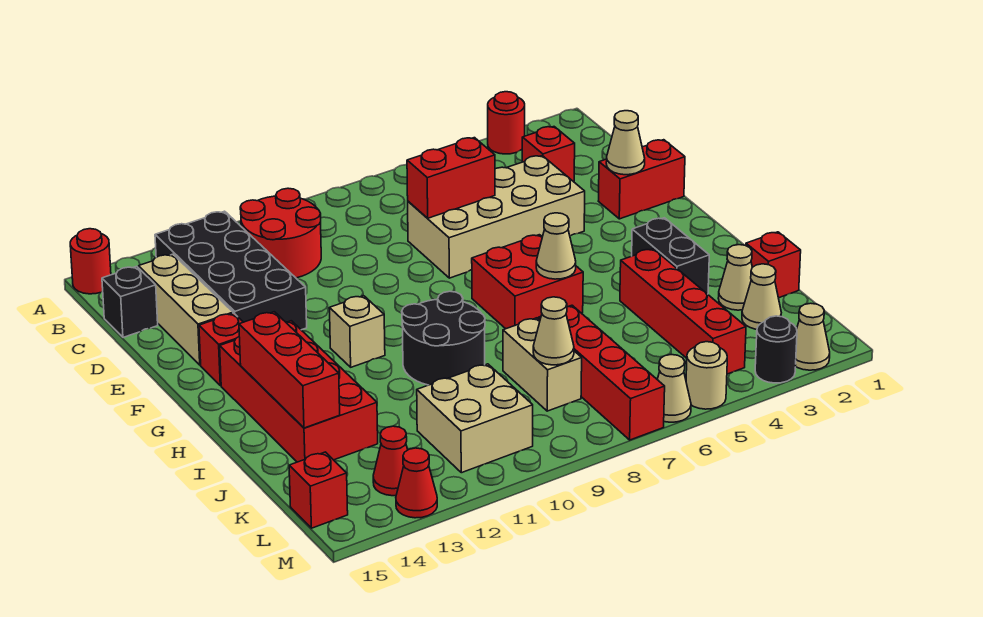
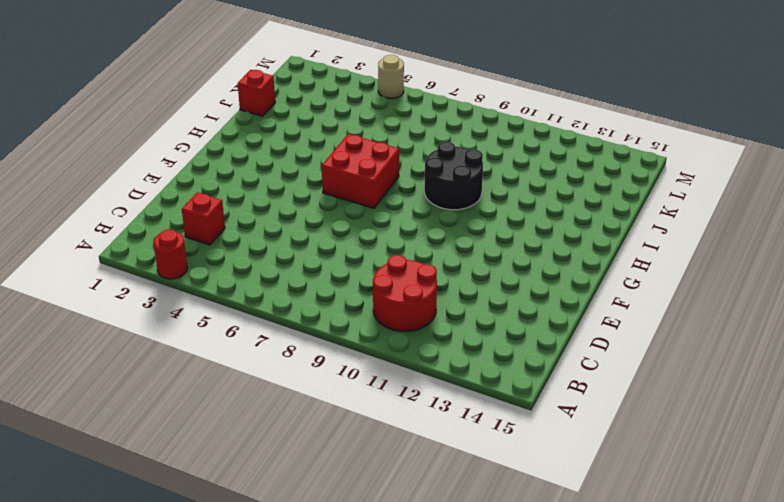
none -> red 1x1 round brick [70,229,111,294]
none -> black 2x4 brick [155,211,307,330]
none -> tan 1x3 brick [139,254,233,365]
none -> black 1x1 brick [102,266,158,337]

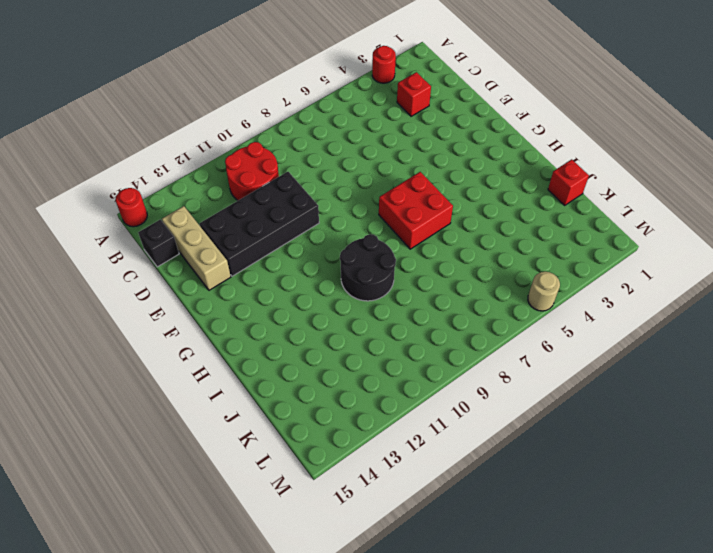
black 2x4 brick [200,172,319,276] -> black 2x4 brick turned to [155,211,307,330]
none -> tan 2x4 brick [408,156,585,278]
none -> red 1x2 brick [599,140,685,219]
none -> red 1x1 brick [199,313,243,386]
none -> tan 1x1 brick [329,296,385,367]

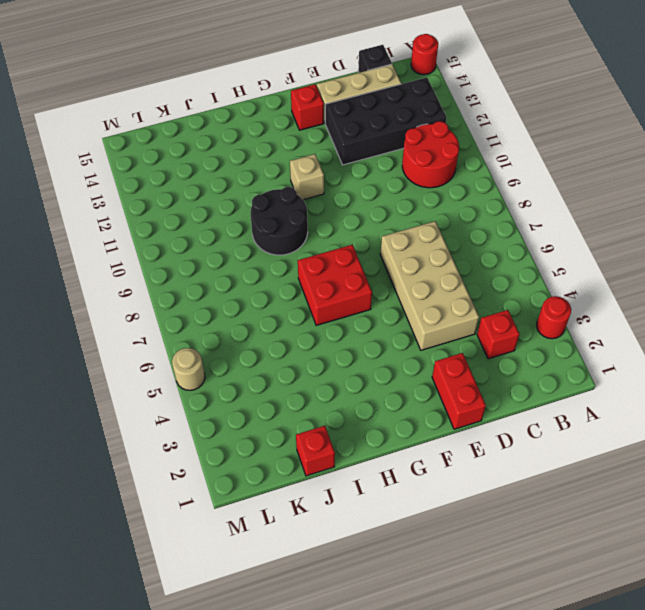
none -> red 2x4 brick [220,321,378,462]
none -> black 1x2 brick [632,218,709,294]
none -> red 1x4 brick [620,249,746,374]
none -> tan 1x1 cone [718,245,752,310]

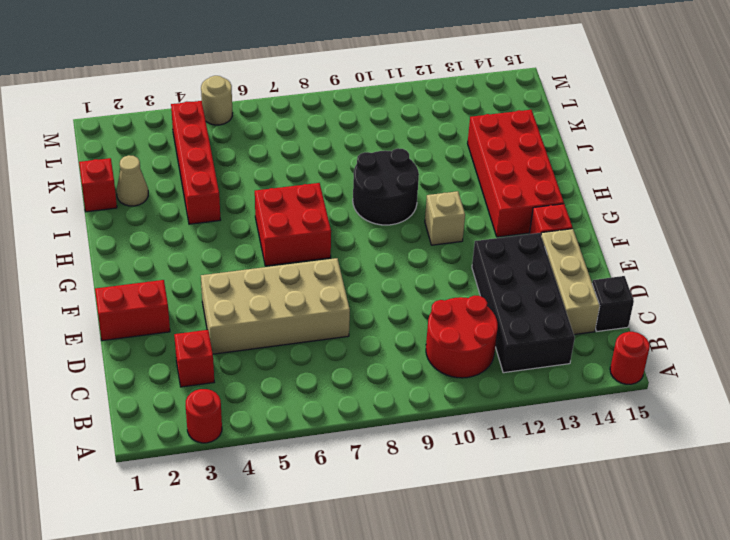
none -> black 1x2 brick [632,218,709,294]
none -> red 1x4 brick [539,305,665,440]
none -> tan 1x2 brick [503,318,582,411]
none -> tan 1x1 cone [742,264,781,329]

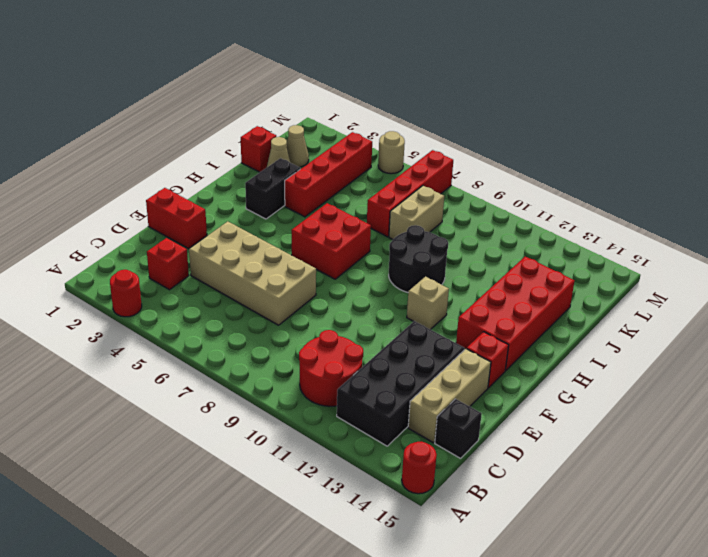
none -> tan 2x2 brick [417,364,533,473]
none -> red 1x1 cone [373,426,408,496]
none -> red 1x1 brick [289,452,348,528]
none -> tan 1x1 cone [796,303,830,370]

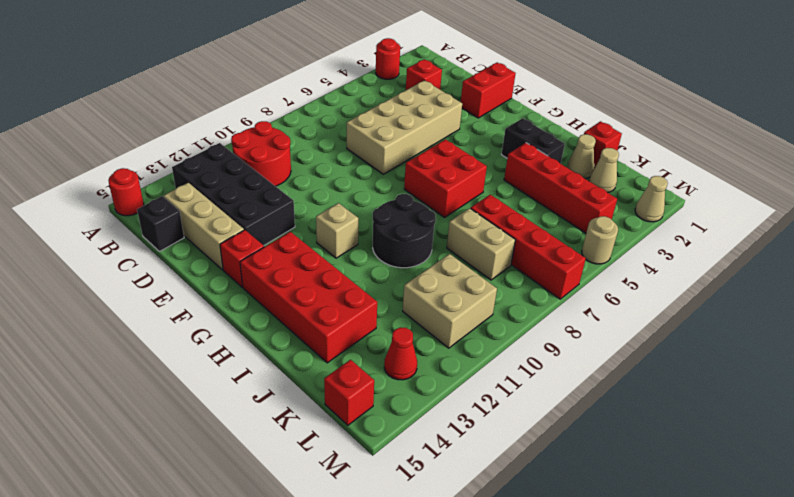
none -> black 1x1 round brick [755,316,797,383]
none -> tan 1x1 cone [657,355,691,422]
none -> red 1x1 cone [396,448,437,518]
none -> red 1x2 brick [407,138,495,218]

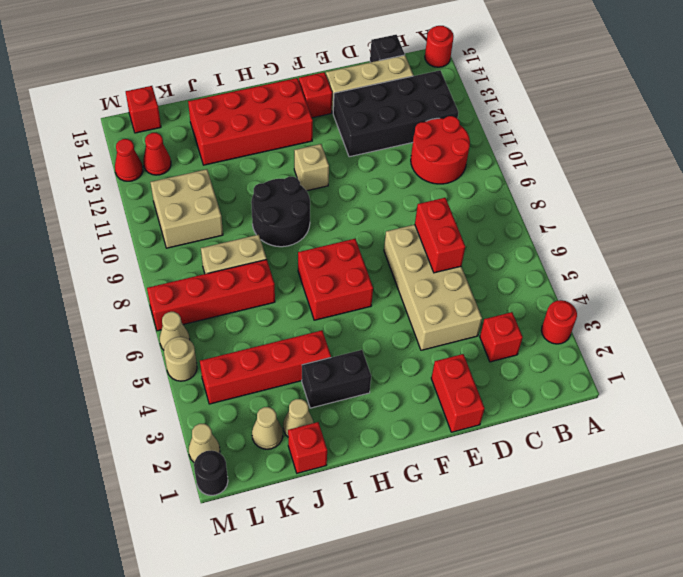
black 1x1 round brick [194,450,228,495] -> black 1x1 round brick moved to [755,316,797,383]
none -> tan 1x1 cone [606,111,645,175]
none -> tan 1x1 cone [536,213,576,279]
none -> red 1x3 brick [239,312,340,428]
none -> tan 1x1 cone [533,297,574,365]

